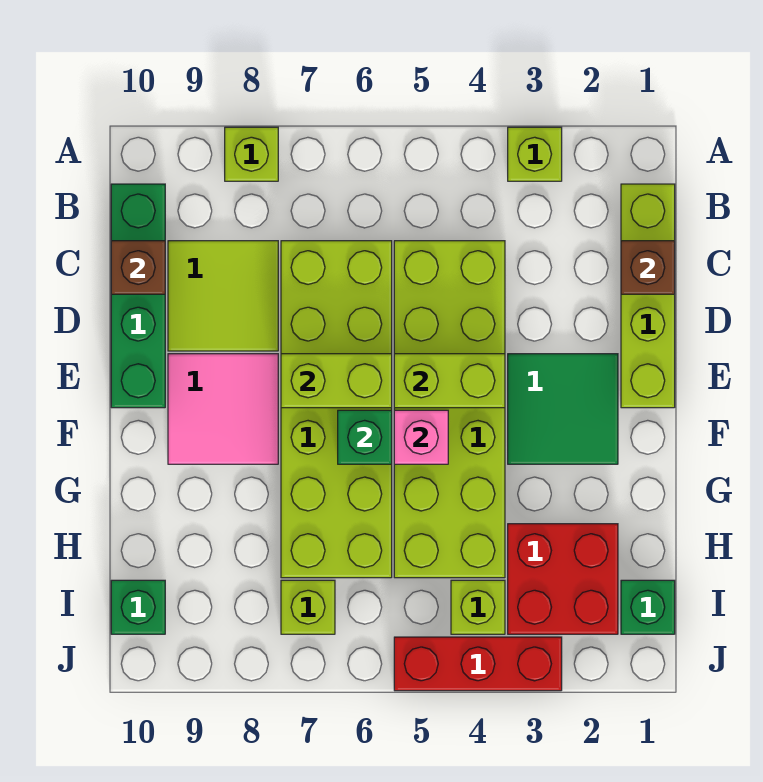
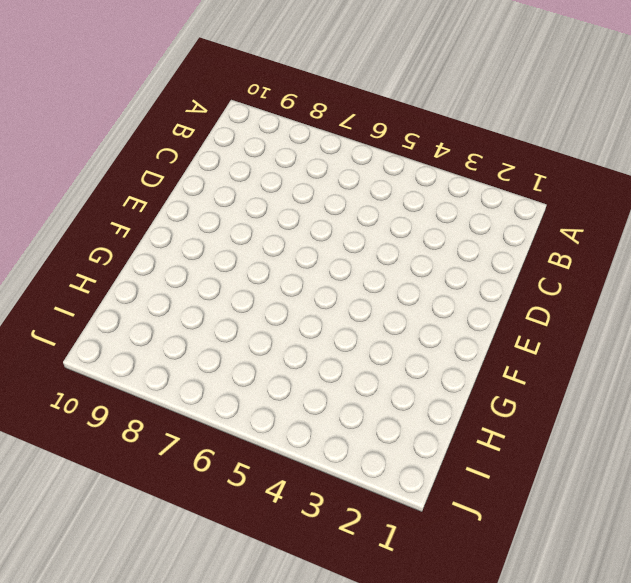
none -> lime 1x1 brick [508,127,562,181]
none -> lime 1x1 brick [225,127,278,181]
none -> lime 1x4 brick [621,184,675,408]

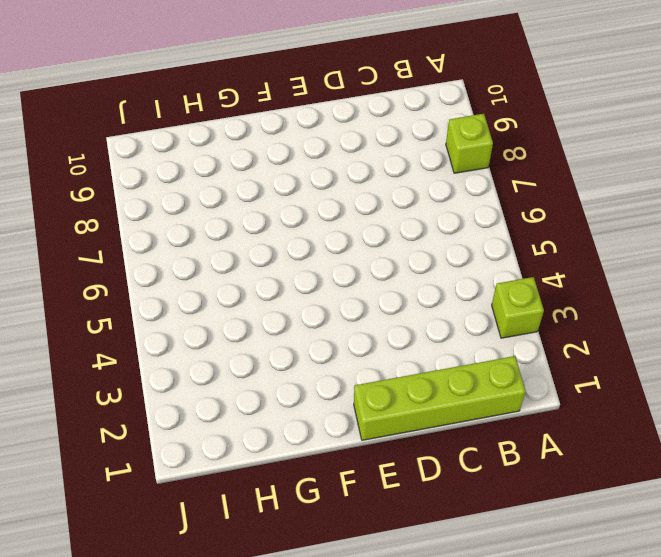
none -> green 1x4 brick [111,184,165,408]
none -> lime 2x6 brick [394,241,505,578]
none -> lime 2x6 brick [281,241,392,578]

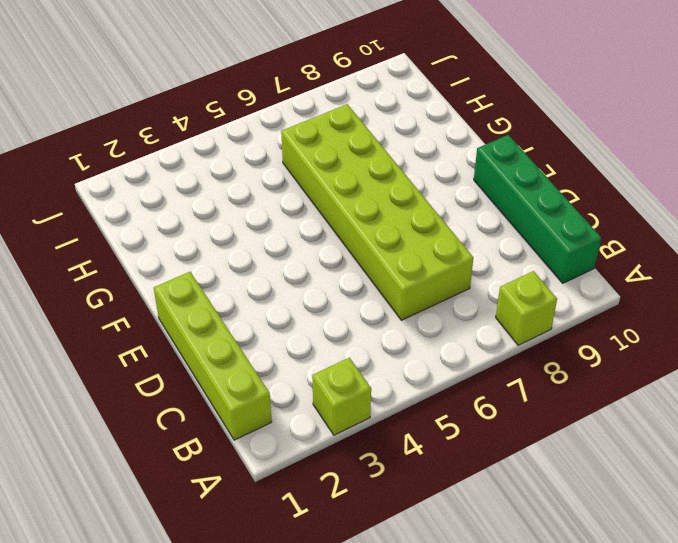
none -> lime 2x6 brick [394,241,505,578]
none -> lime 2x2 tile [168,241,278,351]
none -> green 2x2 tile [508,354,618,464]

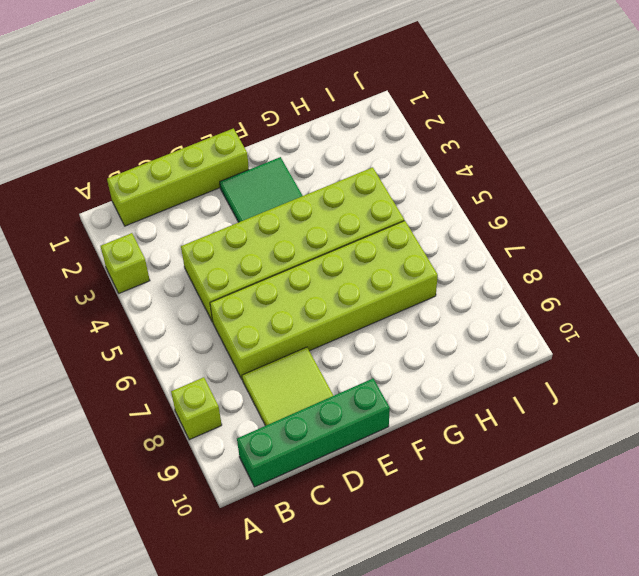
none -> pink 2x2 tile [168,354,278,464]
none -> red 2x2 brick [508,524,618,634]
none -> green 1x1 brick [621,580,675,634]

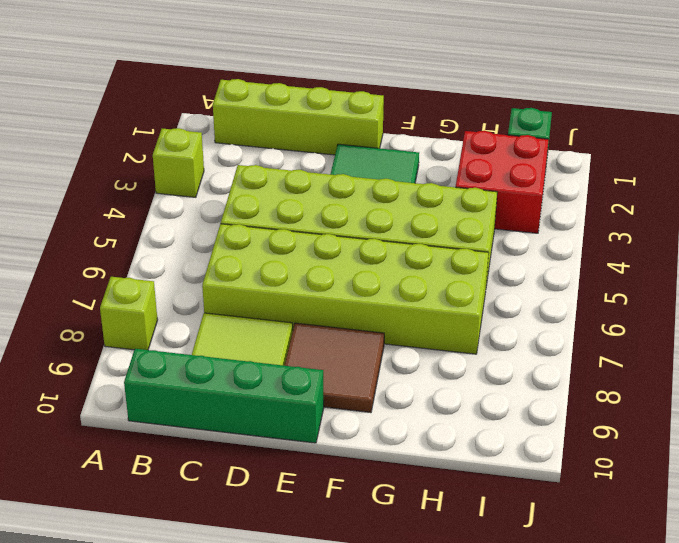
brown 2x2 tile [284,323,384,413] -> pink 2x2 tile [168,354,278,464]
none -> lime 1x1 brick [451,580,505,634]
none -> lime 1x1 brick [281,580,335,634]
none -> green 1x1 brick [111,580,165,634]

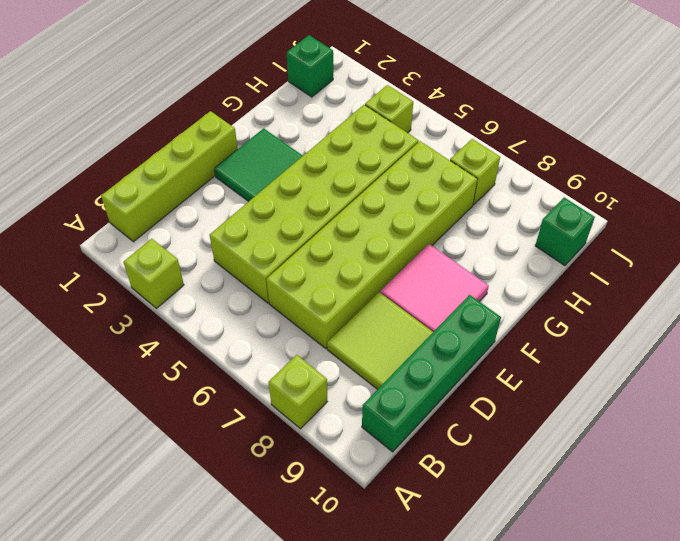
none -> red 2x2 brick [508,524,618,634]
none -> red 1x3 brick [394,637,562,691]
none -> brown 1x1 brick [621,241,675,294]

